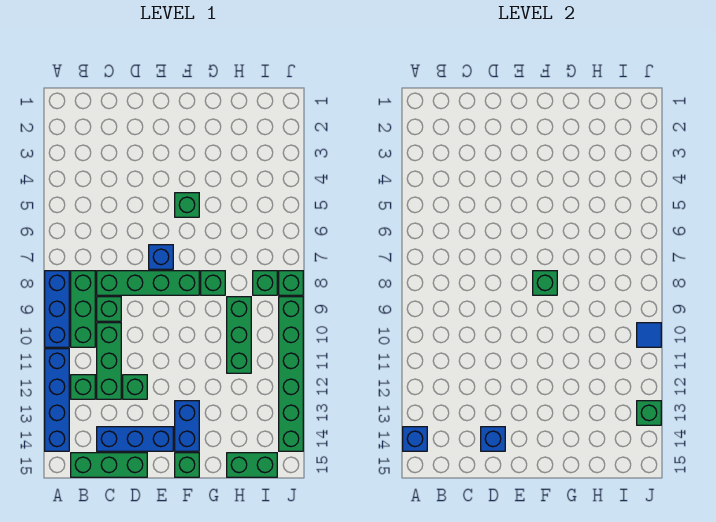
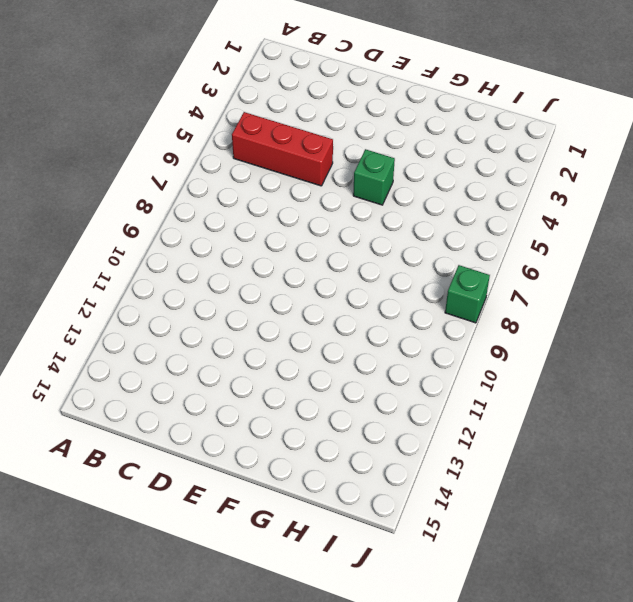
red 1x3 brick [232,112,333,186] -> none
none -> blue 1x3 brick [45,271,69,347]
none -> blue 1x4 brick [45,349,69,451]
none -> green 1x3 brick [71,271,95,347]

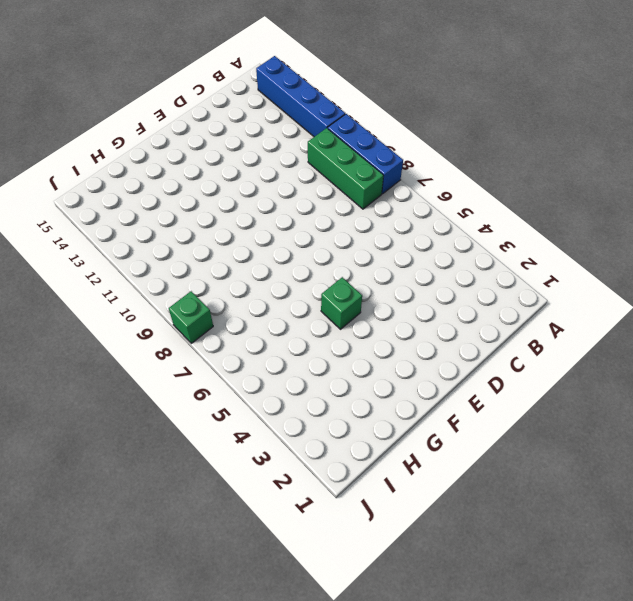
none -> green 1x1 brick [71,375,95,399]
none -> green 1x3 brick [71,453,147,477]
none -> green 1x4 brick [97,271,199,295]

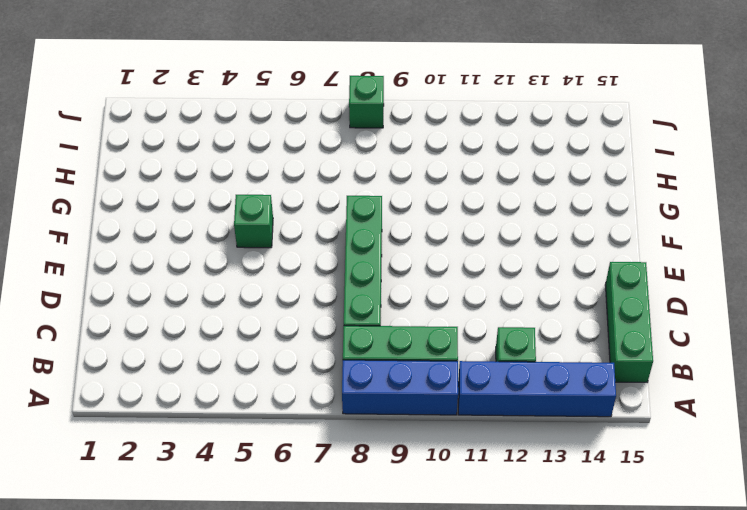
none -> green 1x1 brick [97,297,121,321]
none -> green 1x3 brick [97,323,121,399]
none -> blue 1x3 brick [97,427,173,451]

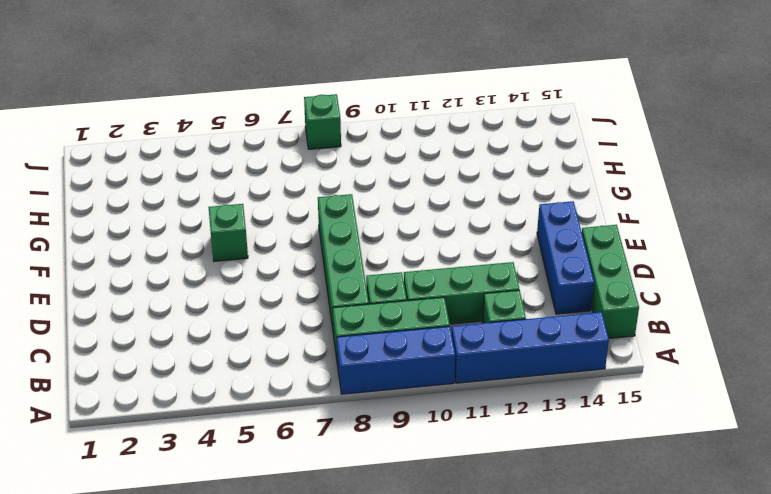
none -> green 1x1 brick [123,375,147,399]
none -> blue 1x1 brick [149,245,173,269]
none -> blue 1x2 brick [175,401,199,451]

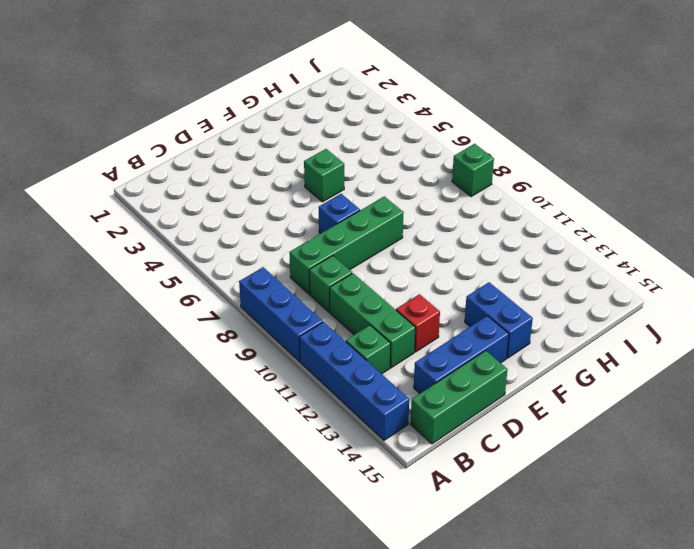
red 1x1 brick [396,294,440,352] -> green 1x1 brick [123,375,147,399]
none -> green 1x3 brick [71,271,95,347]
none -> green 1x1 brick [175,453,199,477]
none -> green 1x1 brick [201,271,225,295]

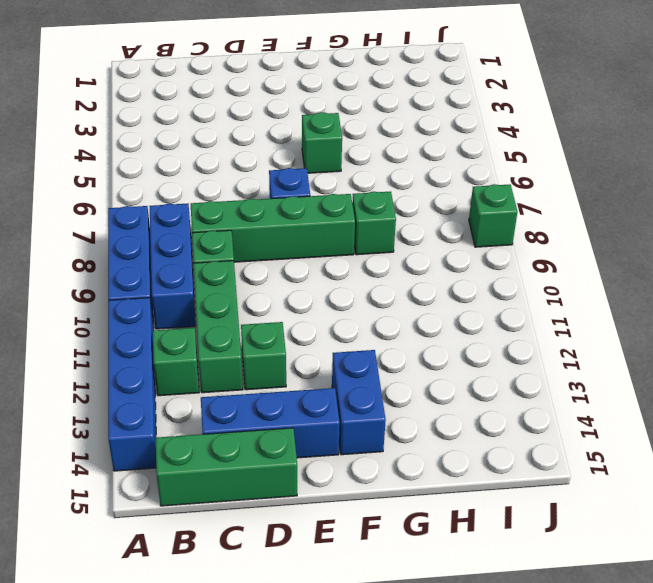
blue 1x3 brick [150,204,196,329] -> green 1x3 brick [71,271,95,347]
none -> green 1x1 brick [175,453,199,477]
none -> green 1x3 brick [227,297,251,373]
none -> green 1x2 brick [227,453,277,477]

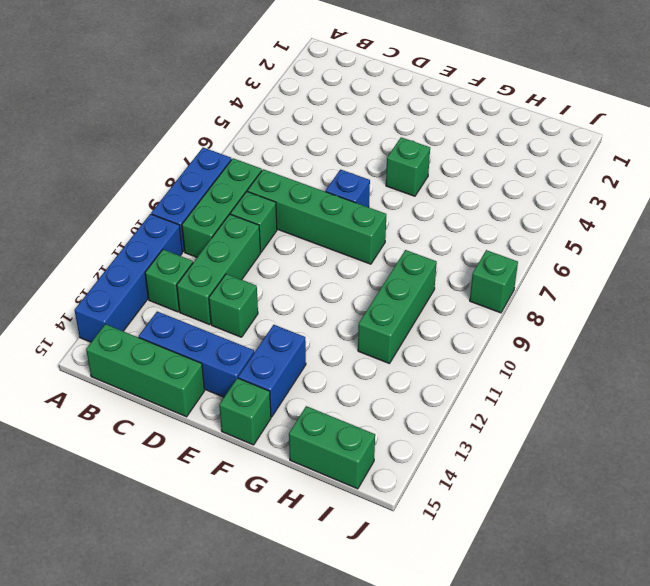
none -> green 1x1 brick [201,271,225,295]
none -> green 1x1 brick [253,271,277,295]
none -> green 1x6 brick [279,297,303,451]

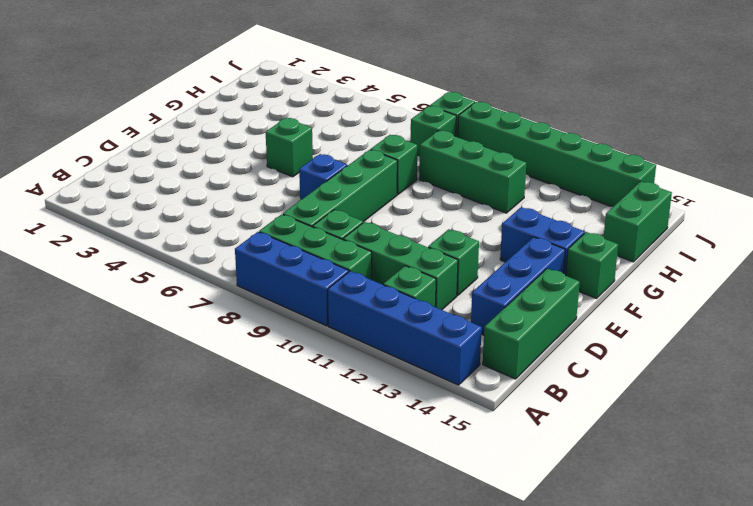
none -> blue 1x1 brick [403,427,427,451]
none -> blue 1x1 brick [481,427,505,451]
none -> green 1x1 brick [533,271,557,295]

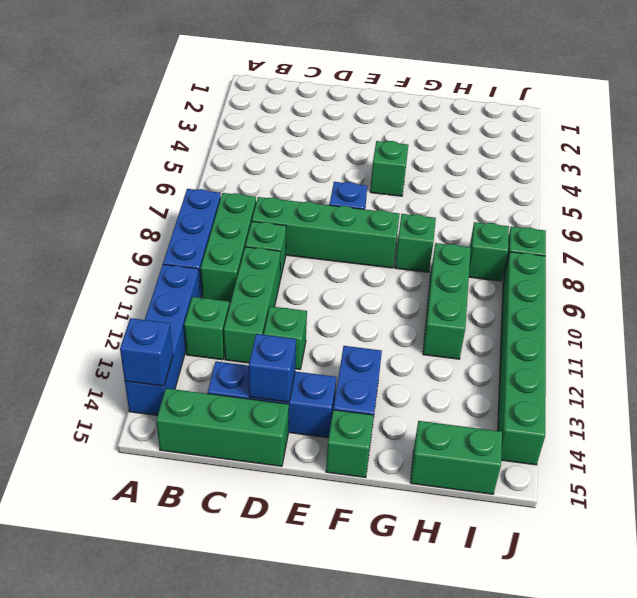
none -> green 1x1 brick [533,271,557,295]
none -> blue 1x1 tile [637,323,661,347]
none -> green 1x1 brick [637,401,661,425]

